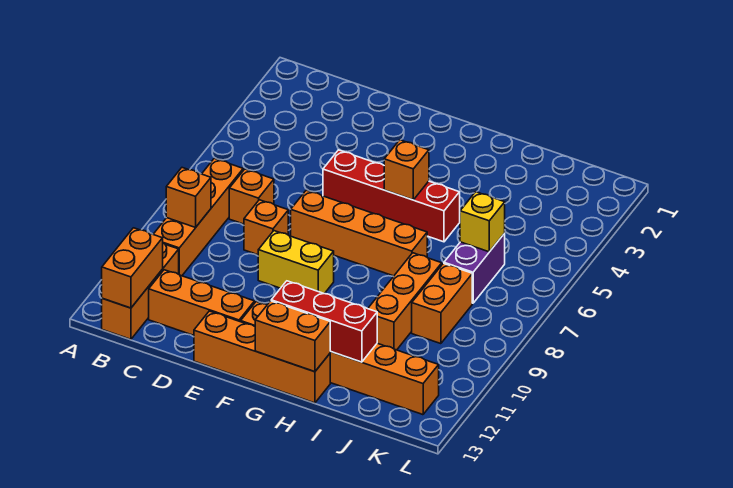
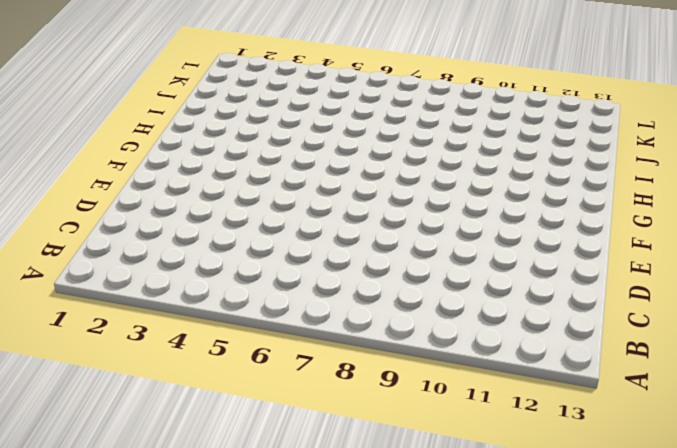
none -> orange 1x4 brick [153,159,243,276]
none -> orange 1x3 brick [102,243,179,339]
none -> orange 1x1 brick [229,169,274,224]

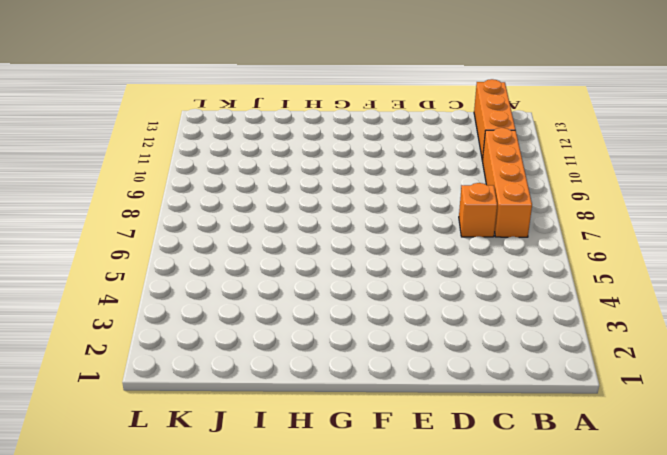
none -> orange 1x3 brick [149,270,255,335]
none -> orange 1x1 brick [244,200,288,255]
none -> red 1x4 brick [323,150,460,242]

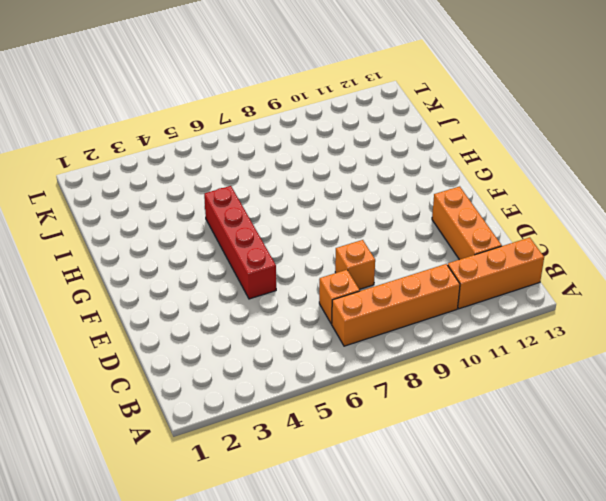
none -> orange 1x4 brick [291,190,427,276]
none -> yellow 1x2 brick [258,231,334,294]
none -> orange 1x4 brick [194,311,330,403]

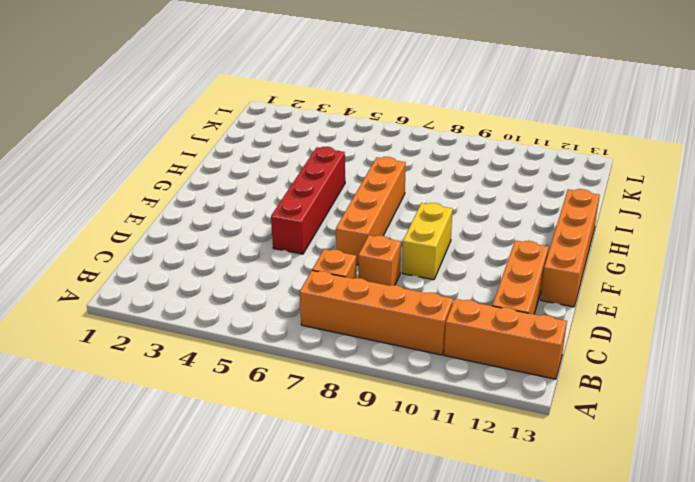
none -> orange 1x6 brick [241,302,439,415]
none -> orange 1x3 brick [368,253,442,350]
none -> purple 1x2 brick [444,233,505,303]

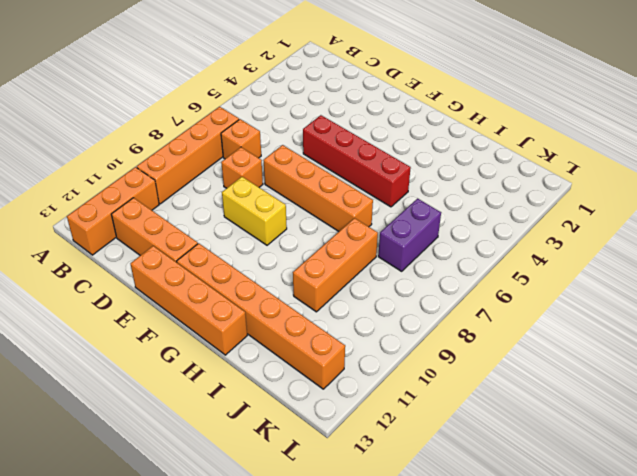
none -> orange 1x2 brick [412,263,472,344]
none -> orange 1x1 brick [166,168,211,227]
none -> orange 1x2 brick [102,228,163,308]

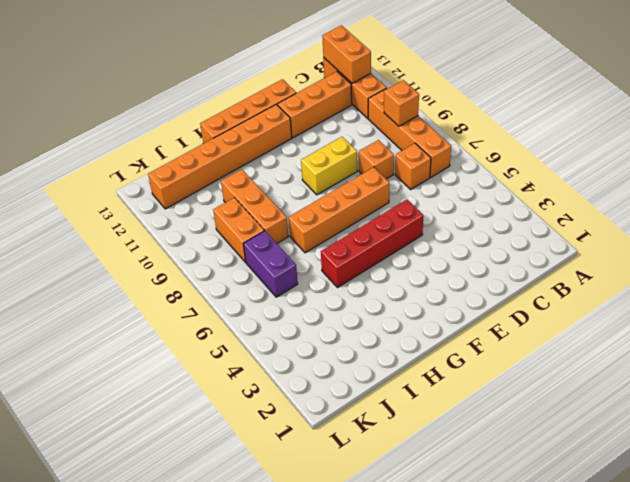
none -> orange 1x1 brick [384,140,429,200]
none -> red 1x3 brick [271,281,377,362]
none -> orange 1x2 brick [255,301,331,372]

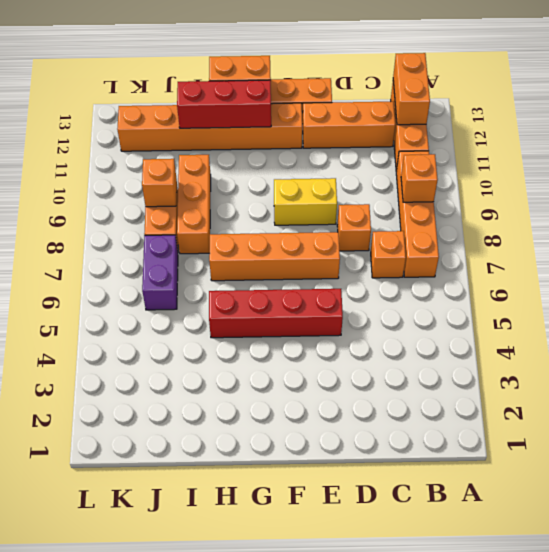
orange 1x1 brick [142,159,177,207] -> orange 1x1 brick moved to [384,140,429,200]
none -> yellow 1x1 brick [460,192,505,252]

